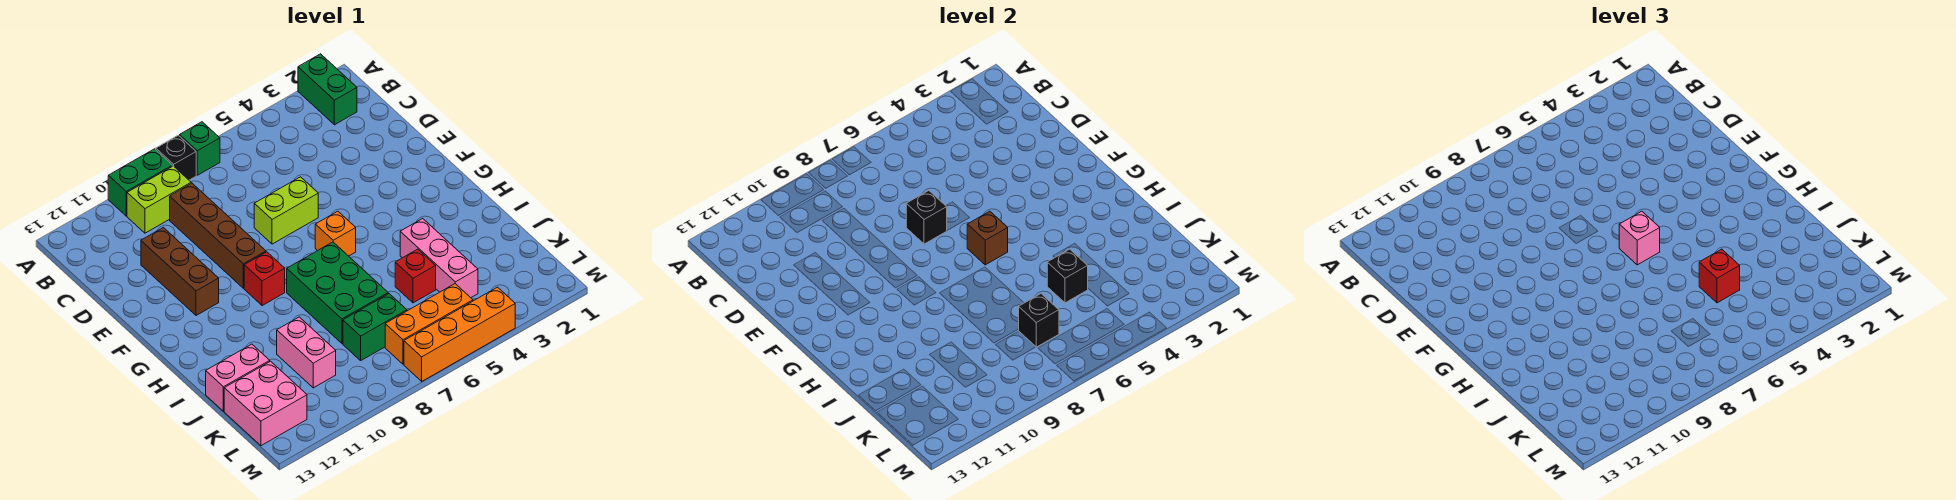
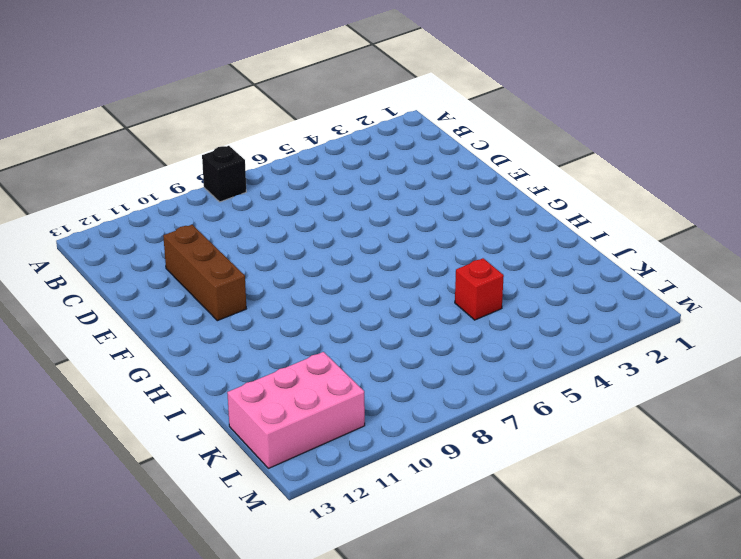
pink 2x3 brick [227,352,365,468] -> pink 2x2 brick [224,361,307,446]
none -> green 1x2 brick [298,54,357,125]
none -> green 1x1 brick [180,122,220,175]
none -> green 1x2 brick [108,149,172,216]

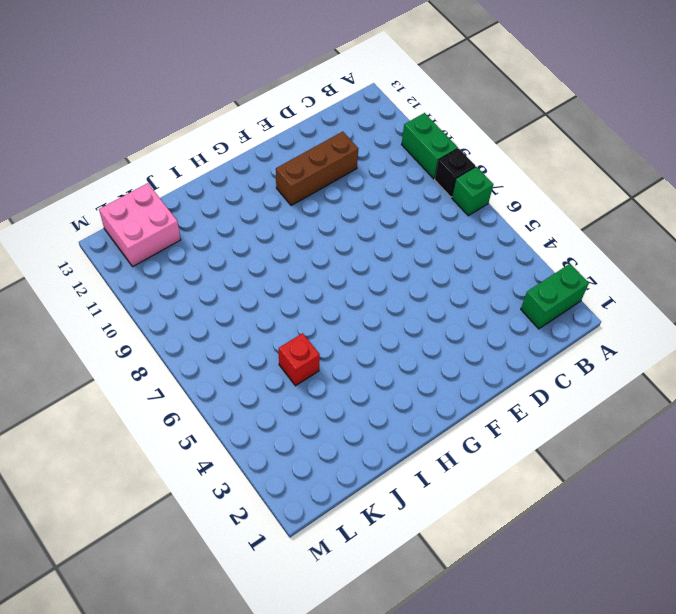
none -> lime 1x2 brick [127,166,191,233]
none -> brown 1x4 brick [170,183,266,288]
none -> lime 1x2 brick [254,177,318,244]

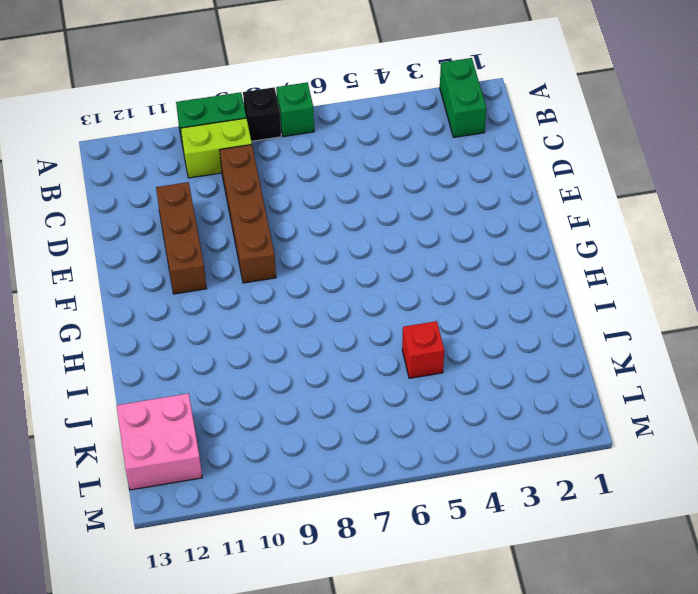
none -> lime 1x2 brick [254,177,318,244]
none -> orange 1x1 brick [315,211,356,256]
none -> red 1x1 brick [244,252,285,306]

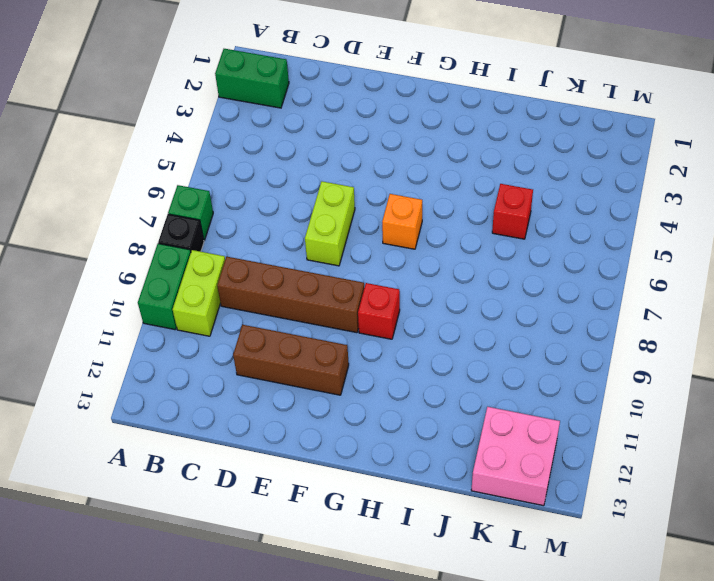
none -> green 2x3 brick [287,242,388,343]
none -> pink 1x3 brick [400,219,478,298]
none -> pink 1x2 brick [277,317,336,388]

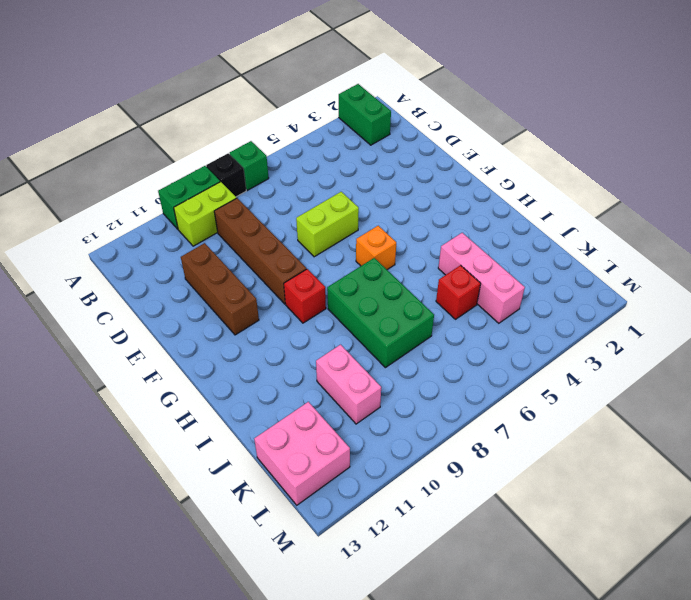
none -> pink 1x2 brick [206,344,270,411]
none -> green 1x2 brick [343,294,407,360]
none -> orange 1x3 brick [385,284,473,364]

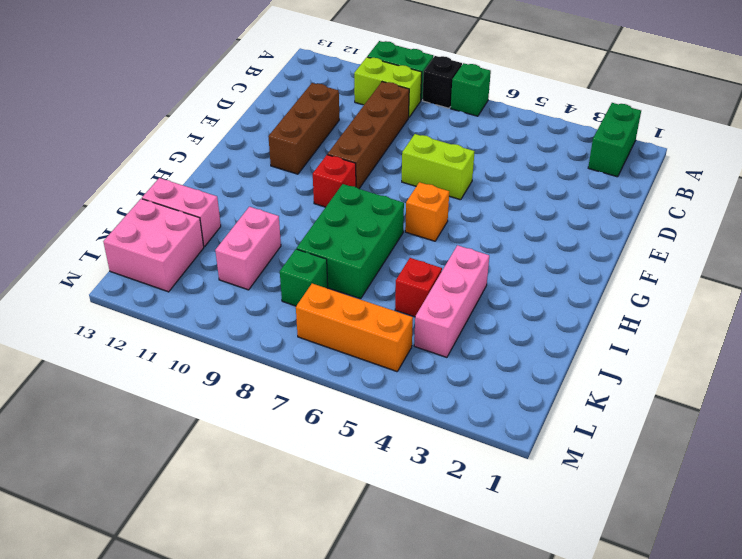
green 1x1 brick [280,249,328,306] -> green 1x2 brick [343,294,407,360]
none -> orange 1x4 brick [404,287,515,381]
none -> black 1x1 brick [906,191,947,244]
none -> brown 1x1 brick [967,211,1008,265]

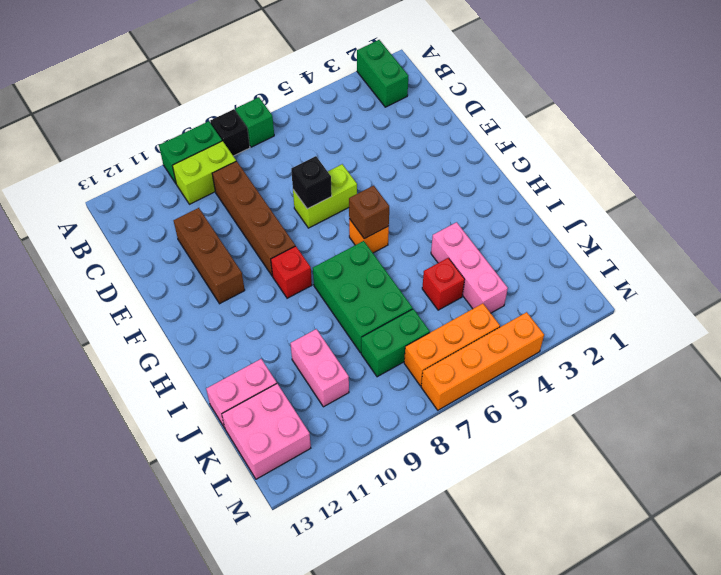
none -> black 1x1 brick [1047,249,1088,303]
none -> black 1x1 brick [1019,294,1059,347]
none -> pink 1x1 brick [1619,211,1660,265]

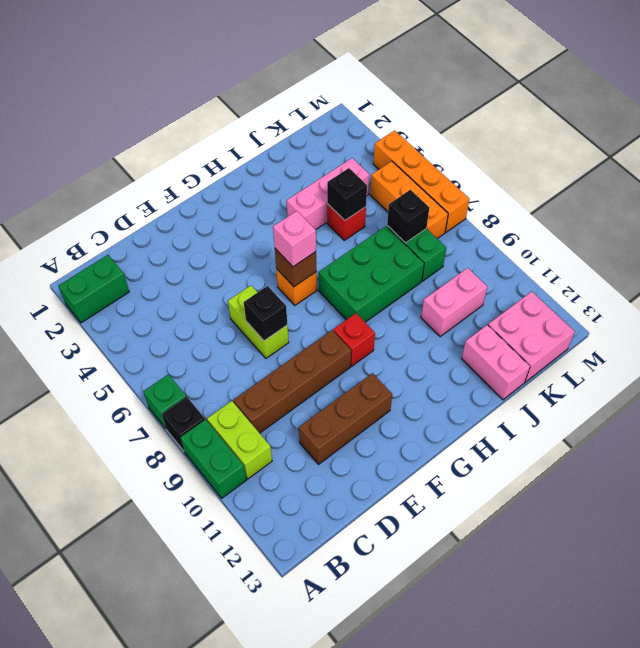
none -> red 1x1 brick [1699,249,1740,303]

